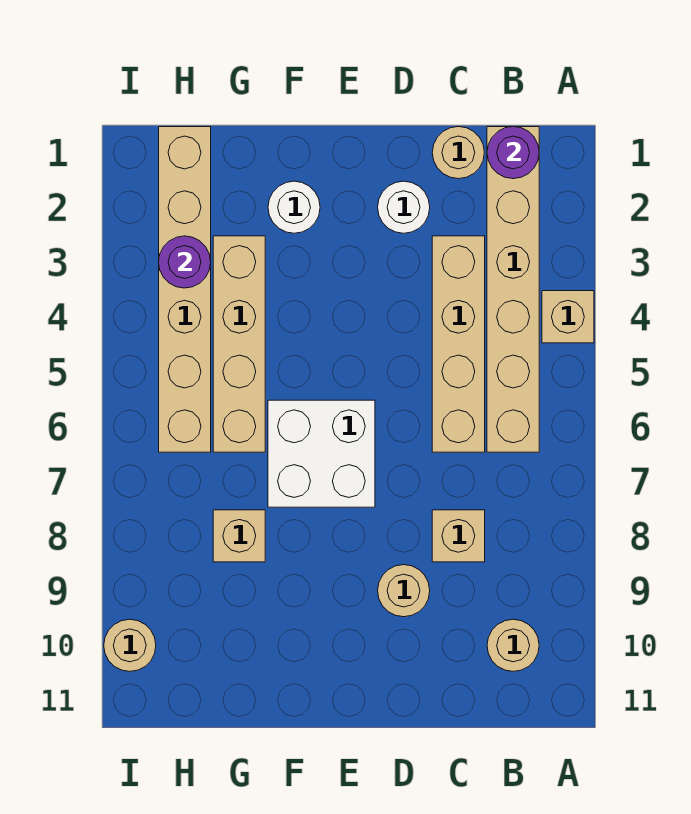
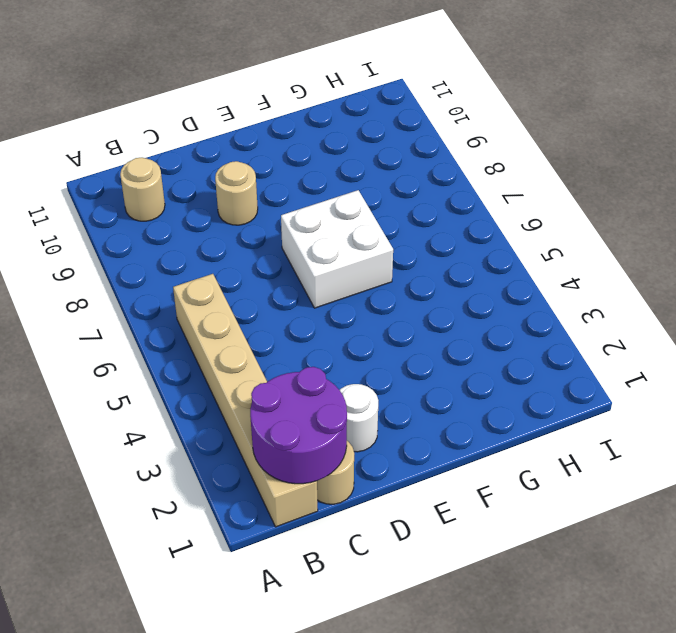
purple 2x2 round brick [250,367,347,484] -> purple 1x1 round brick [487,127,539,179]
none -> tan 1x1 brick [542,291,594,343]
none -> tan 1x4 brick [432,236,485,452]
none -> tan 1x1 brick [432,510,485,562]

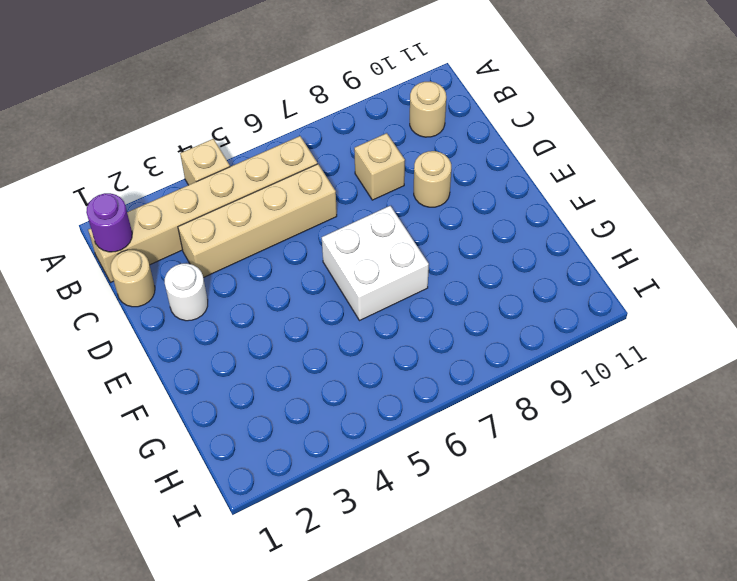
none -> white 1x1 round brick [268,181,320,233]
none -> tan 1x4 brick [213,236,265,452]
none -> tan 1x1 brick [213,510,265,562]

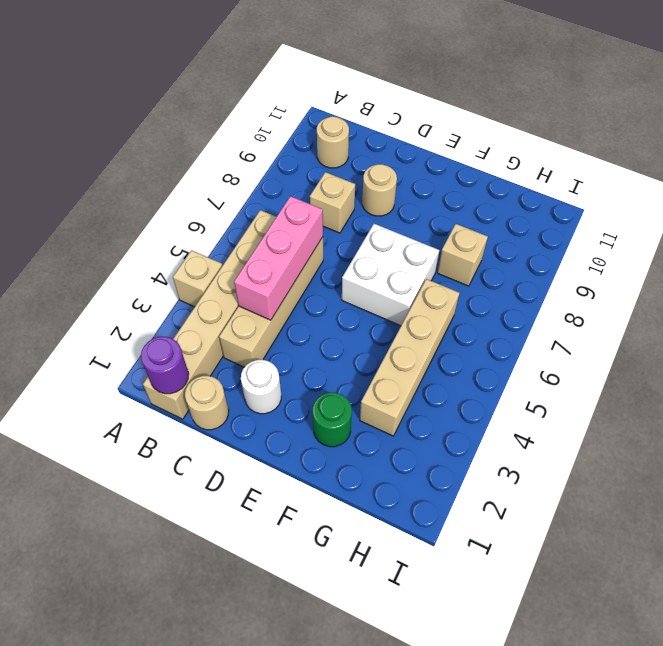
pink 1x3 brick [234,196,323,320] -> none
green 1x1 round brick [313,392,352,447] -> white 1x1 round brick [268,181,320,233]
none -> tan 1x6 brick [159,127,211,452]
none -> tan 1x1 round brick [104,619,156,671]
none -> purple 1x1 round brick [159,236,211,288]

